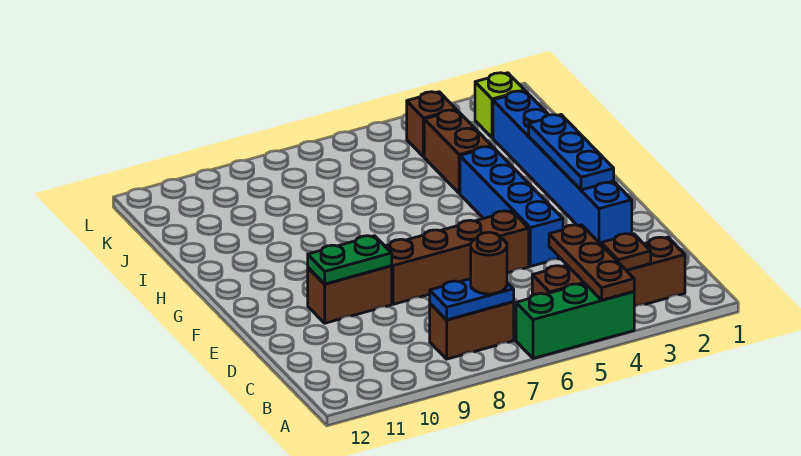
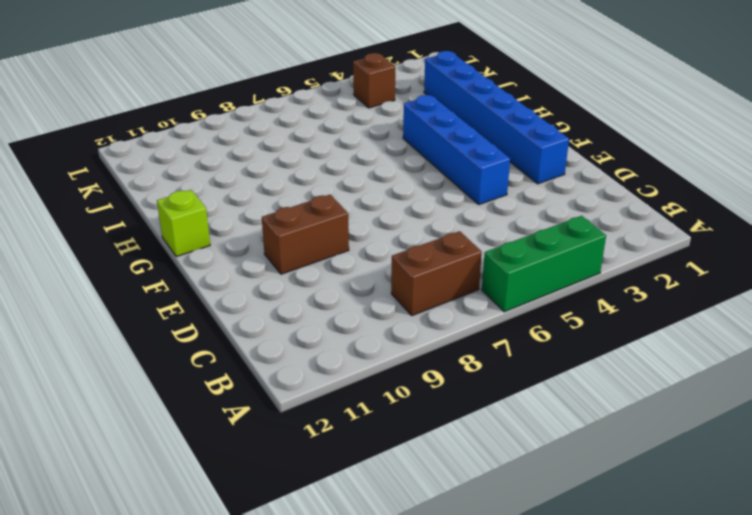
lime 1x1 brick [157,190,210,257] -> lime 1x1 brick moved to [475,73,525,138]
none -> brown 1x4 brick [532,237,685,307]
none -> brown 1x4 brick [385,211,529,304]
none -> brown 1x2 brick [424,110,492,193]

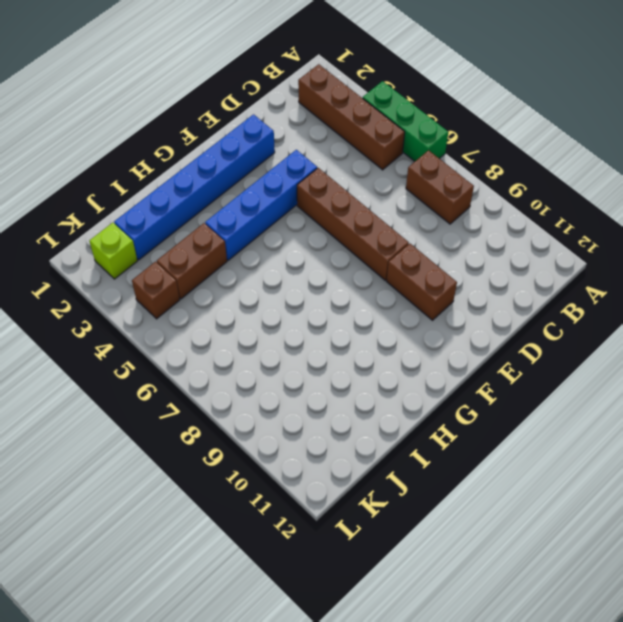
none -> brown 1x3 plate [549,225,634,300]
none -> brown 1x1 plate [601,234,651,270]
none -> blue 1x2 plate [430,279,514,320]

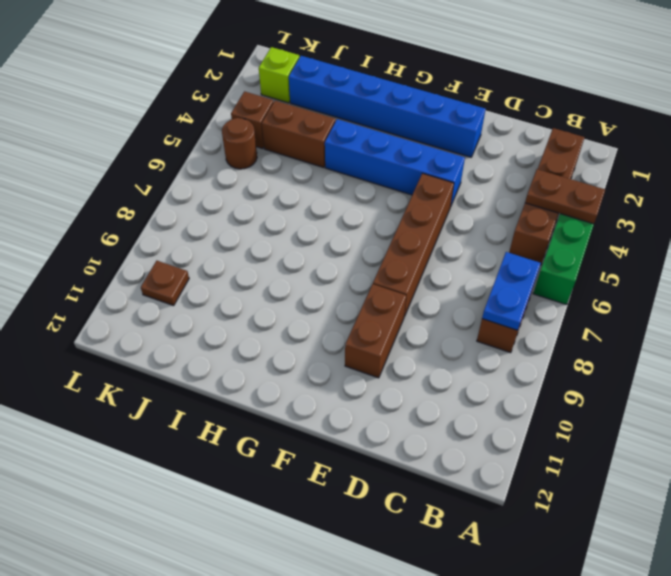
brown 1x2 plate [525,169,605,224] -> brown 1x3 plate [549,225,634,300]
brown 1x1 round brick [222,118,257,169] -> brown 1x1 round brick moved to [471,232,507,294]
brown 1x1 plate [141,261,189,306] -> brown 1x1 plate moved to [601,234,651,270]
none -> green 1x2 plate [308,236,392,284]
none -> blue 1x3 plate [529,115,614,190]

